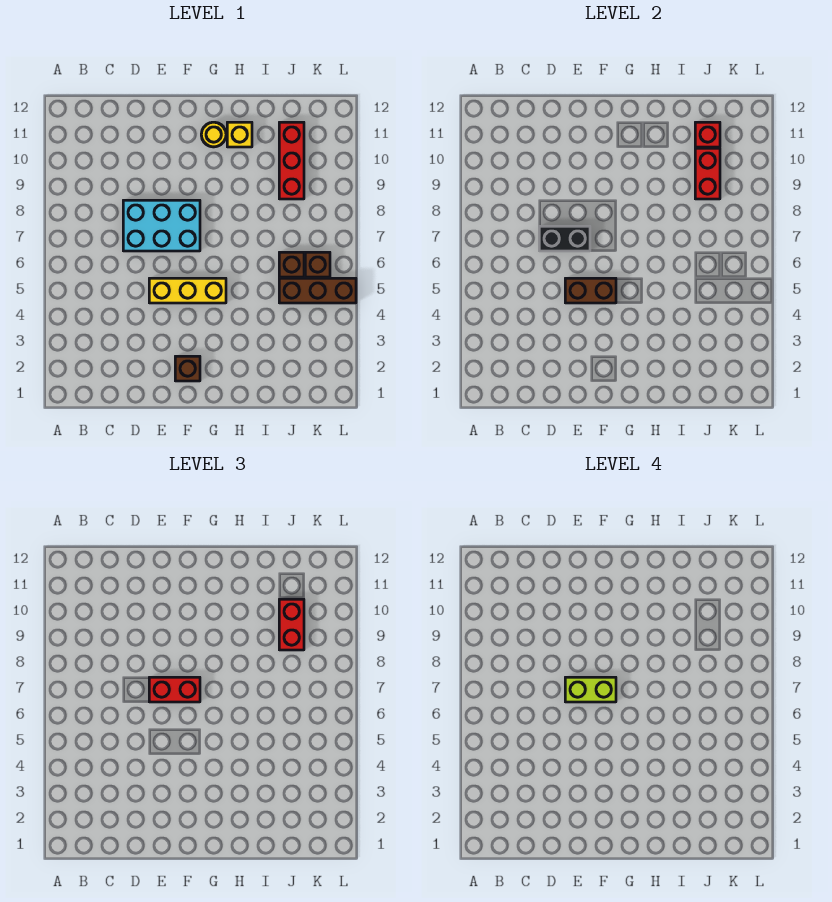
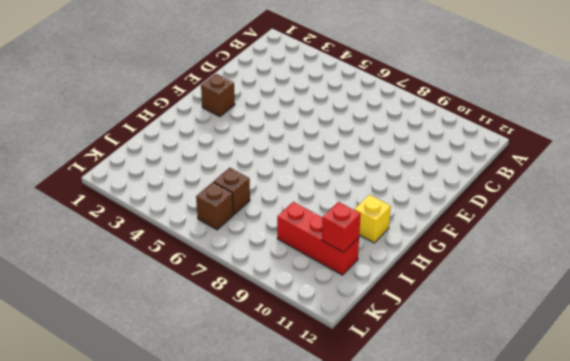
none -> cyan 2x3 brick [123,200,200,251]
none -> yellow 1x3 brick [149,278,226,303]
none -> yellow 1x1 round brick [201,122,226,147]

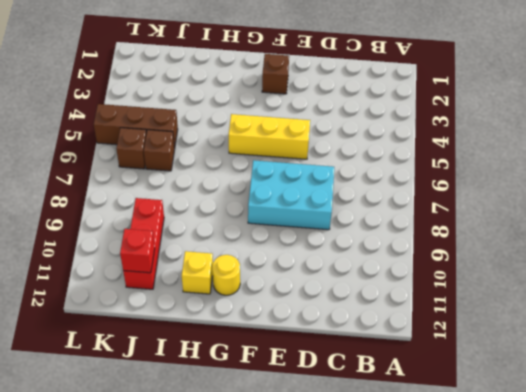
none -> black 1x2 brick [539,226,590,251]
none -> brown 1x2 brick [565,278,616,303]
none -> red 1x2 brick [695,148,720,199]

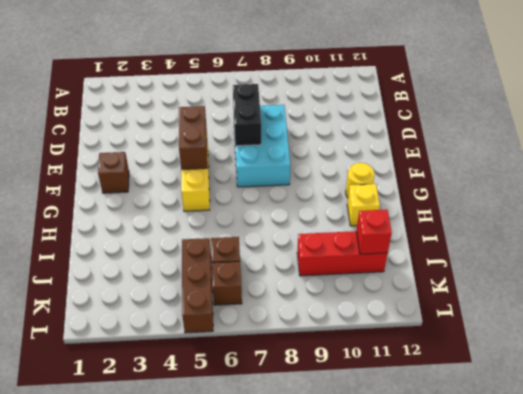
none -> red 1x2 brick [695,148,720,199]
none -> red 1x2 brick [149,677,200,702]
none -> red 1x2 brick [279,599,304,650]

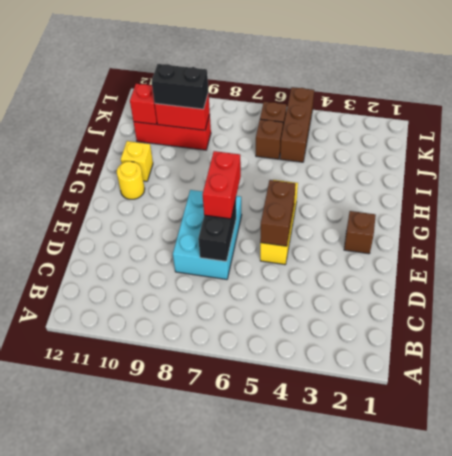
black 1x2 brick [152,64,208,109] -> red 1x2 brick [279,599,304,650]
none -> lime 1x2 brick [565,677,616,702]

